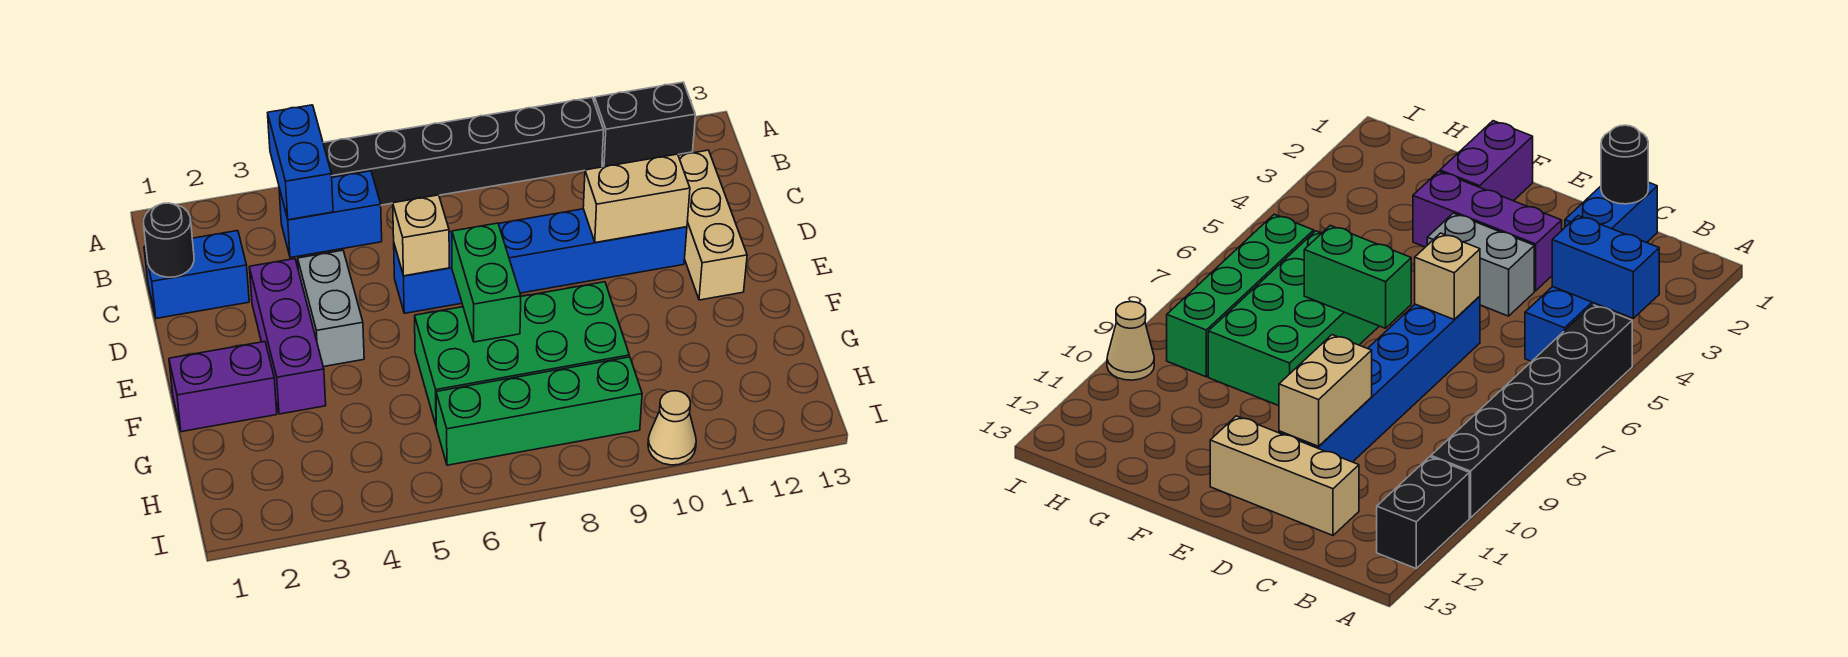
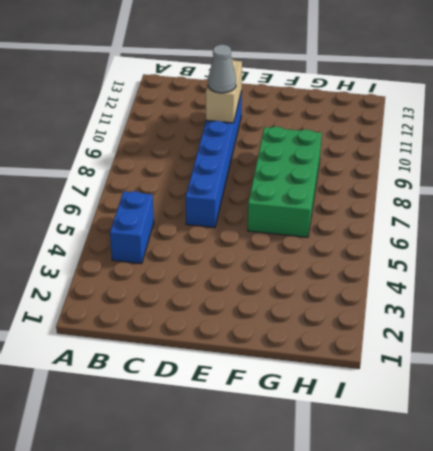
grey 1x1 cone [208,45,236,93] -> none
none -> black 1x6 brick [323,98,604,205]
none -> black 1x2 brick [594,82,695,167]
none -> blue 1x2 brick [144,231,249,318]

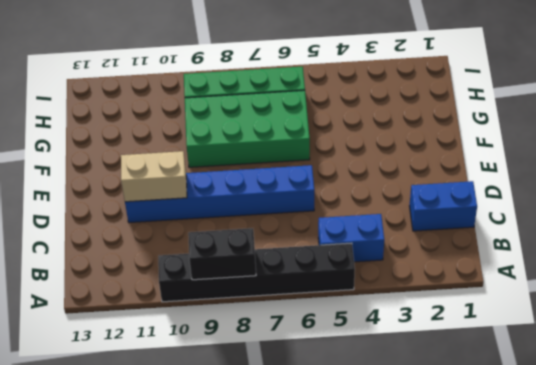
black 1x2 brick [188,228,256,280] -> black 1x2 brick moved to [594,82,695,167]
none -> tan 1x3 brick [678,150,747,300]
none -> purple 1x3 brick [249,259,326,414]
none -> grey 1x2 brick [298,250,364,367]

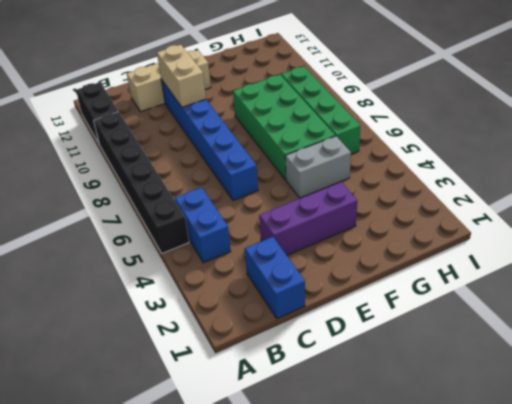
grey 1x2 brick [285,136,351,198] -> grey 1x2 brick moved to [298,250,364,367]
none -> purple 1x2 brick [169,342,277,432]
none -> tan 1x1 cone [648,391,696,465]
none -> blue 1x2 brick [268,105,333,220]

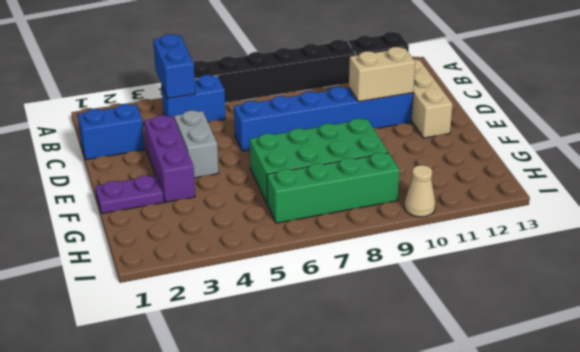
purple 1x2 plate [95,175,164,214] -> purple 1x2 brick [169,342,277,432]
none -> black 1x1 round brick [144,203,194,277]
none -> tan 1x1 brick [393,195,449,276]
none -> green 1x2 brick [452,223,521,342]

